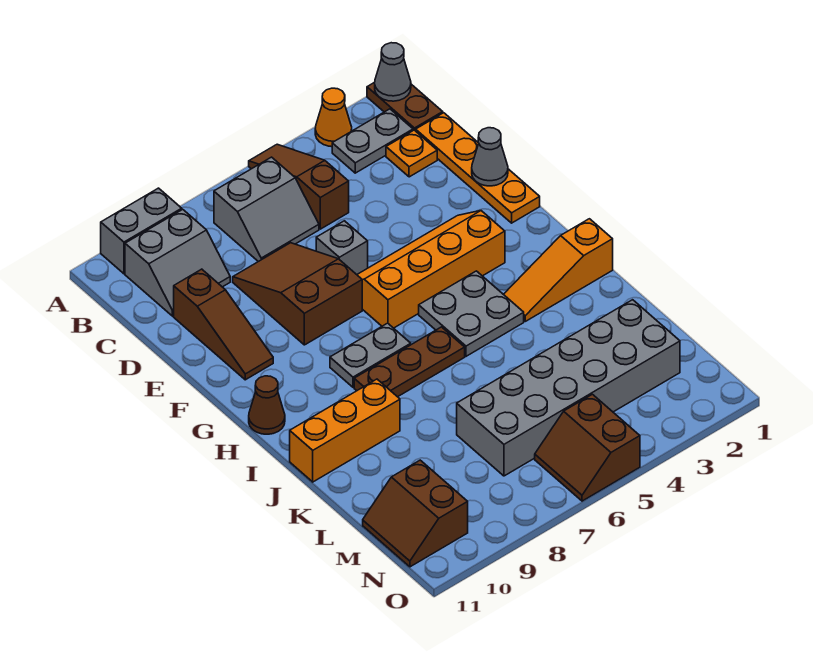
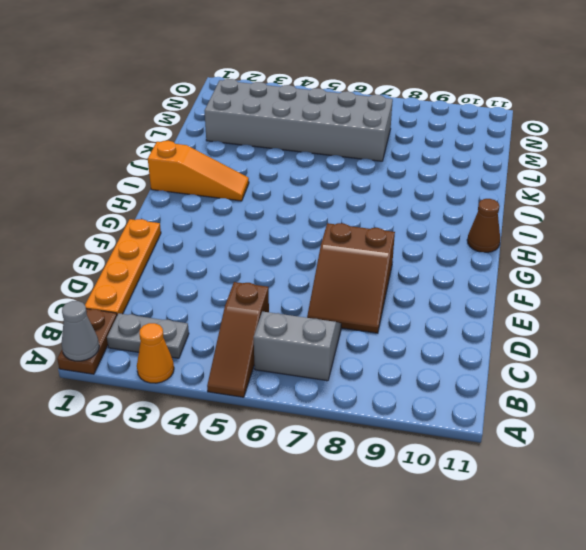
none -> grey 1x2 brick [101,188,182,274]
none -> grey 2x2 slope [125,209,230,316]
none -> orange 1x1 plate [386,130,437,177]

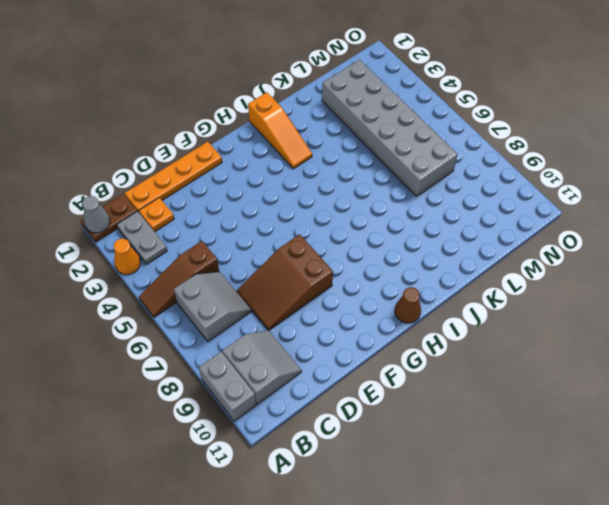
none -> brown 1x3 slope [174,269,273,380]
none -> grey 1x1 brick [316,221,368,275]
none -> orange 2x4 slope [357,211,505,328]

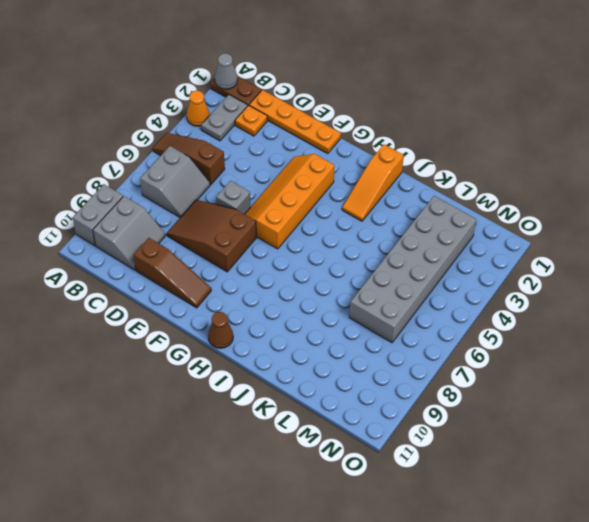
none -> grey 2x2 plate [419,271,524,356]
none -> grey 1x2 plate [330,323,411,387]
none -> brown 1x3 plate [354,327,465,397]

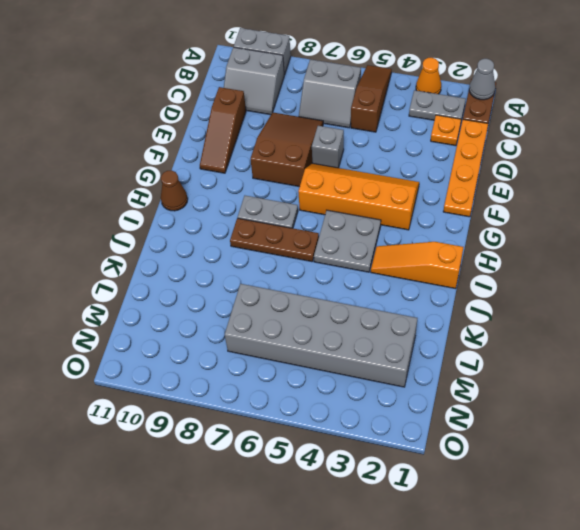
none -> orange 1x3 brick [290,379,400,482]
none -> brown 2x2 slope [363,460,468,567]
none -> brown 2x2 slope [535,394,640,501]

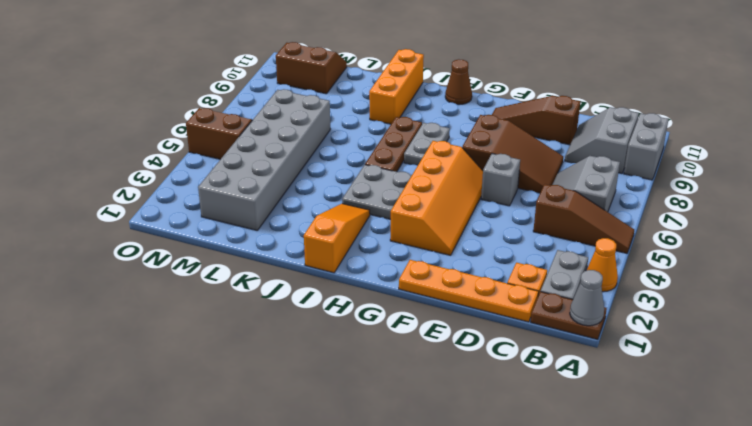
none -> grey 1x1 cone [472,128,508,186]

